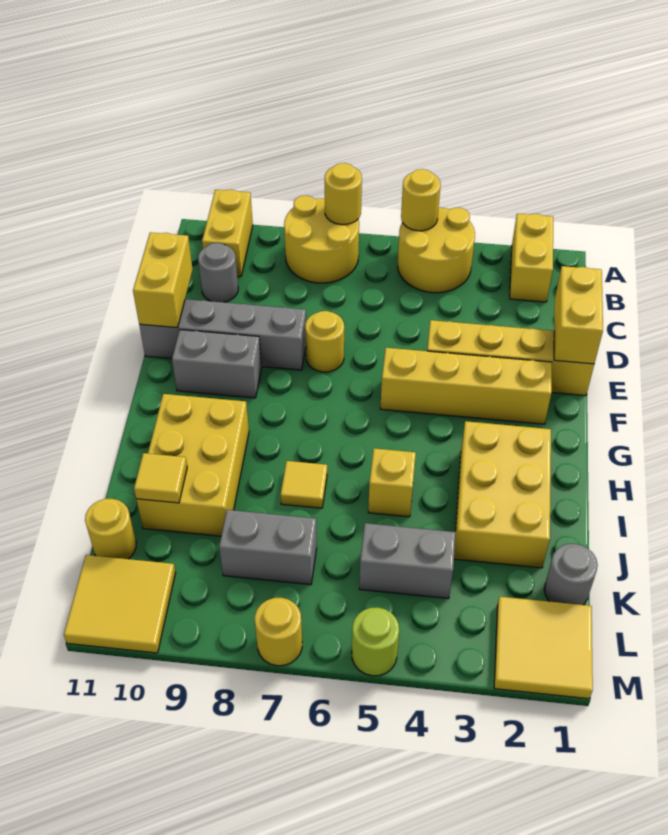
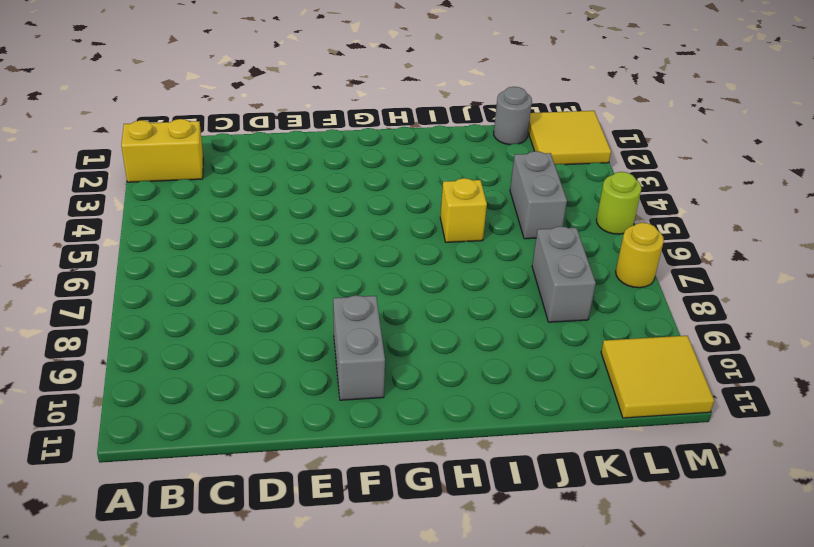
none -> yellow 2x2 round brick [398,207,475,293]
none -> yellow 2x2 round brick [284,195,359,283]
none -> yellow 1x2 brick [202,190,253,276]

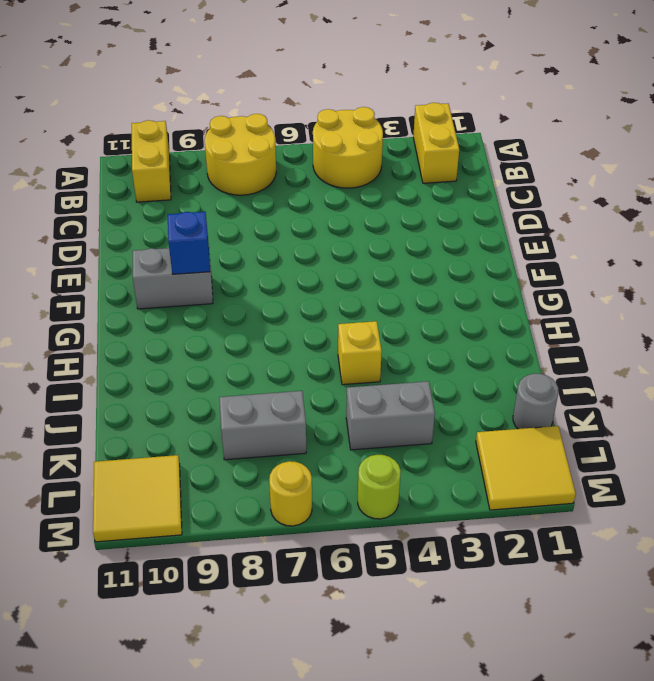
blue 1x1 brick [168,212,210,274] -> none
none -> grey 1x1 round brick [198,243,238,302]
none -> yellow 1x4 brick [427,320,594,395]
none -> yellow 1x1 round brick [305,311,344,372]

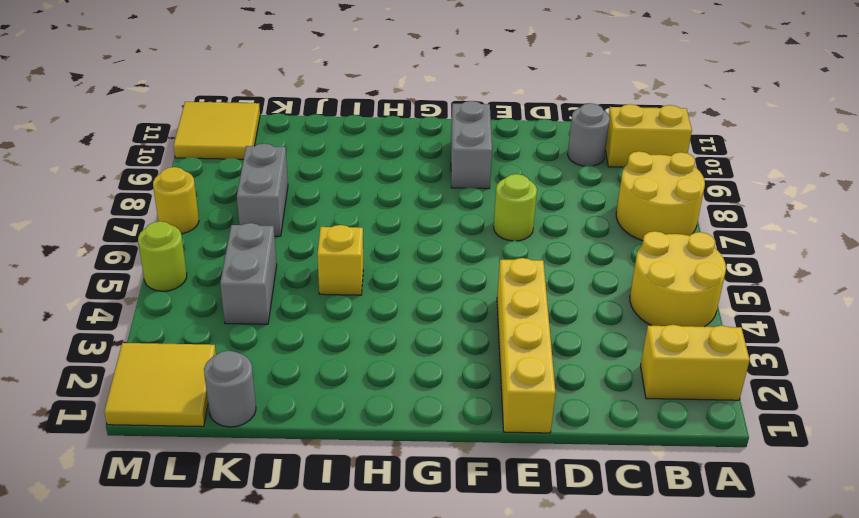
lime 1x1 round brick [494,174,537,241] -> yellow 1x1 round brick [305,311,344,372]
none -> grey 1x4 brick [139,299,306,370]
none -> yellow 1x4 brick [380,348,552,424]
none -> yellow 2x3 brick [454,421,551,568]

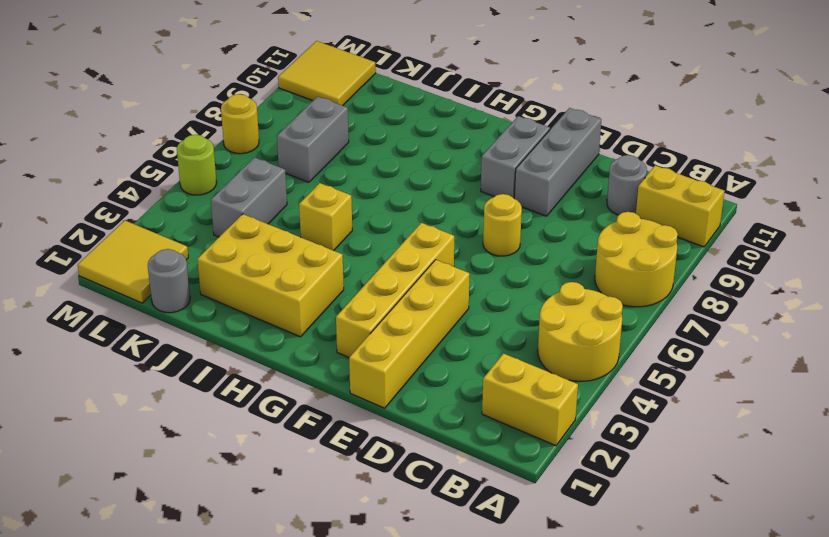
grey 1x3 brick [514,108,601,216] -> grey 1x4 brick [139,299,306,370]
none -> yellow 2x3 brick [136,394,249,536]
none -> yellow 1x1 tile [281,461,327,508]
none -> yellow 1x1 round brick [85,499,136,559]

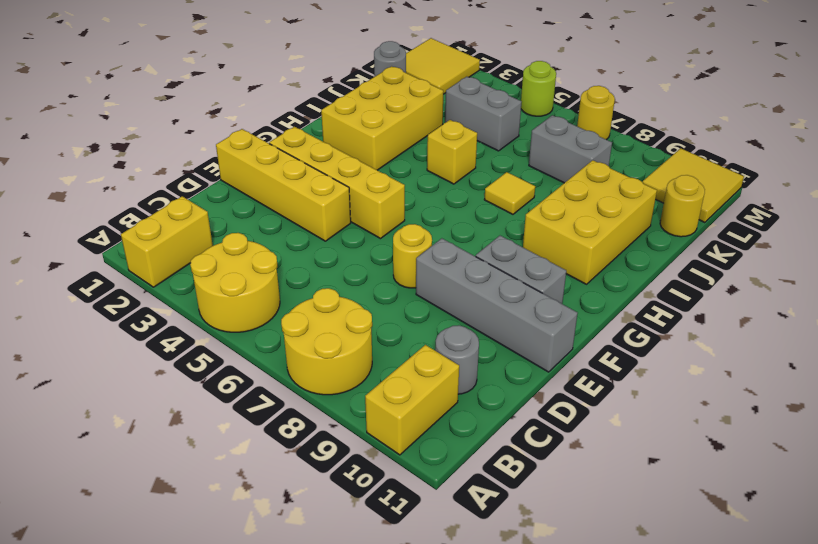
none -> yellow 1x1 round brick [401,169,441,231]
none -> yellow 1x1 round brick [325,163,362,225]
none -> yellow 1x2 brick [554,266,603,364]

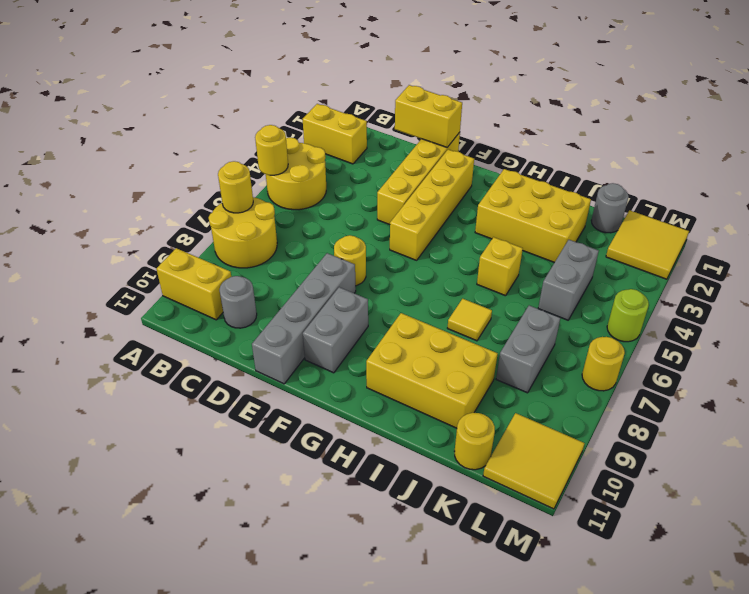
none -> yellow 1x2 brick [133,232,193,328]
none -> yellow 1x1 tile [134,453,187,503]

